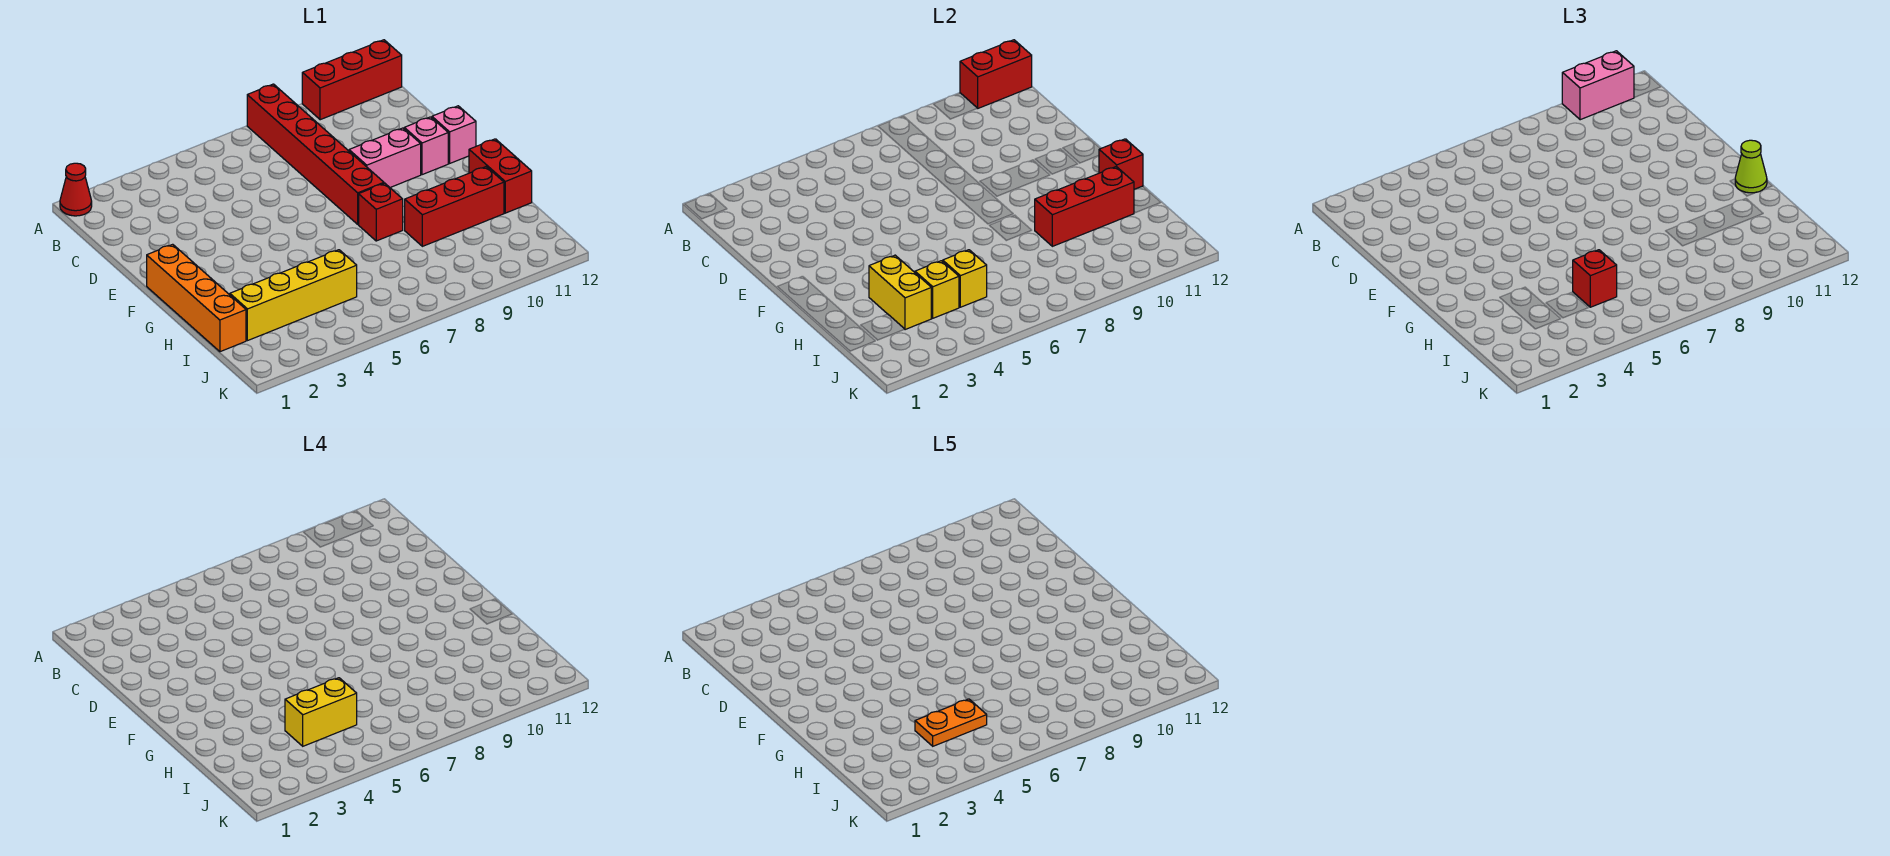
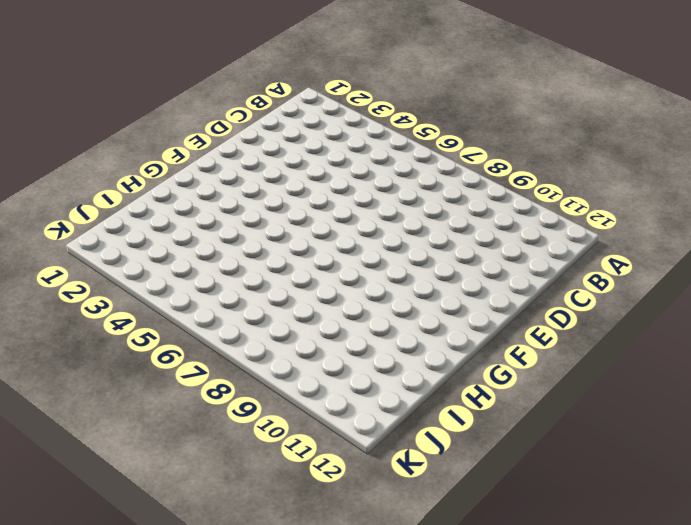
none -> red 1x1 cone [60,163,92,216]
none -> red 1x6 brick [247,84,384,224]
none -> red 1x3 brick [302,40,402,120]

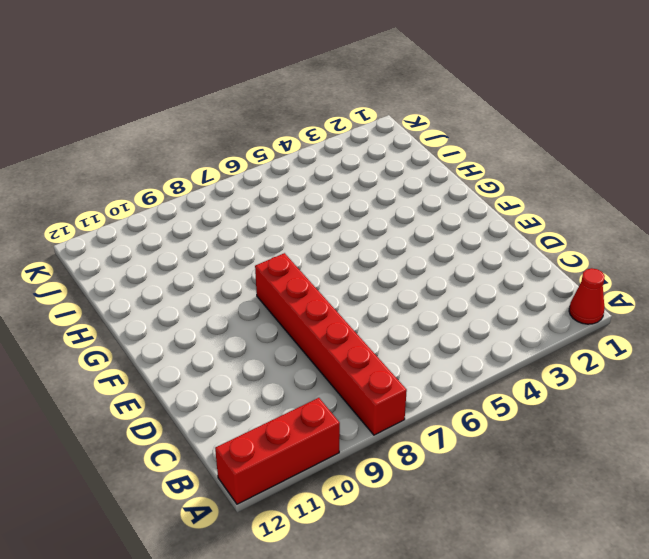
none -> pink 1x2 brick [349,128,421,187]
none -> pink 1x1 brick [404,117,448,175]
none -> pink 1x1 brick [432,106,476,163]

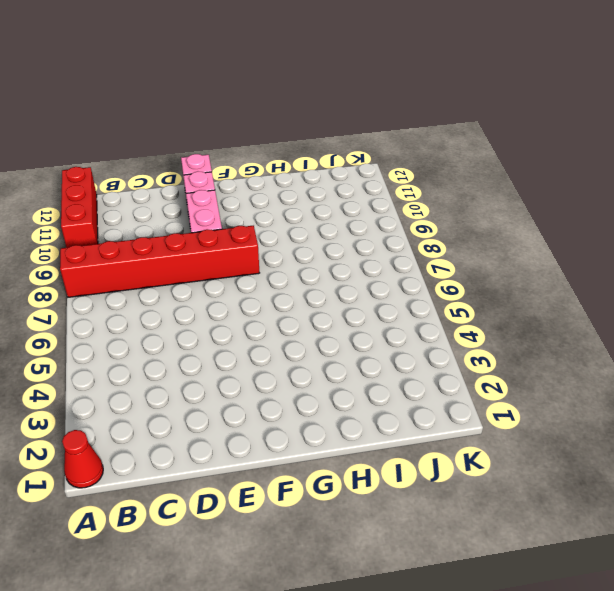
none -> orange 1x4 brick [147,244,246,352]
none -> red 1x1 brick [359,183,403,241]
none -> red 1x2 brick [469,139,532,213]

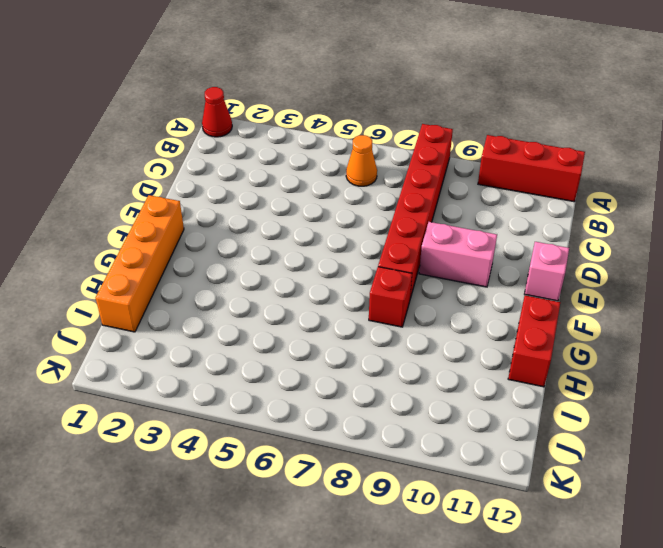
orange 1x1 cone [346,135,377,186] -> none
none -> pink 1x1 brick [404,117,448,175]
none -> red 1x3 brick [405,167,504,246]
none -> yellow 1x4 brick [230,250,357,341]

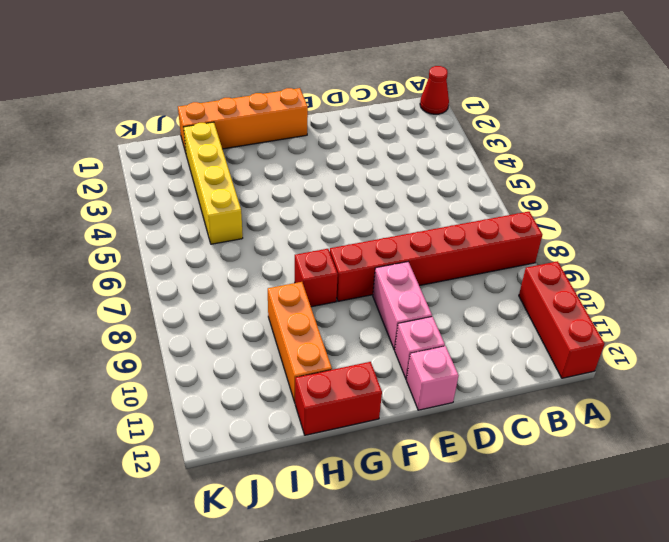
orange 1x3 brick [268,282,332,402] -> red 1x3 brick [405,167,504,246]
none -> red 1x2 brick [960,40,1032,108]
none -> red 1x1 brick [1099,139,1143,190]
none -> yellow 1x2 brick [869,255,932,330]

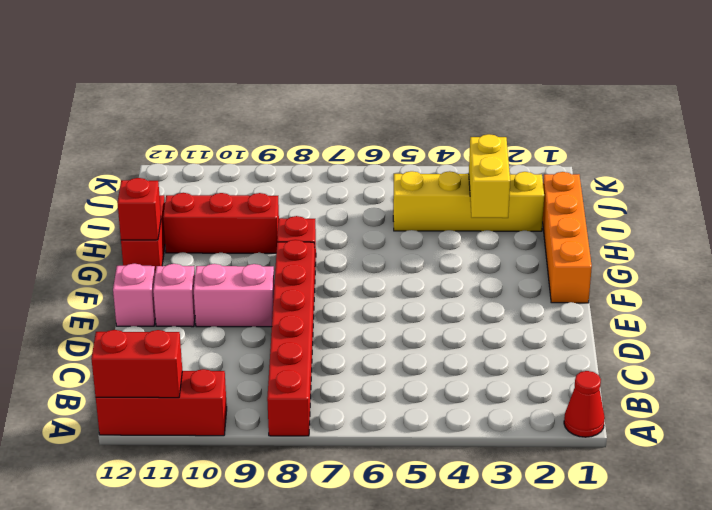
none -> red 1x3 brick [1035,167,1134,246]
none -> yellow 1x1 brick [915,261,959,318]
none -> yellow 1x1 brick [943,250,987,307]

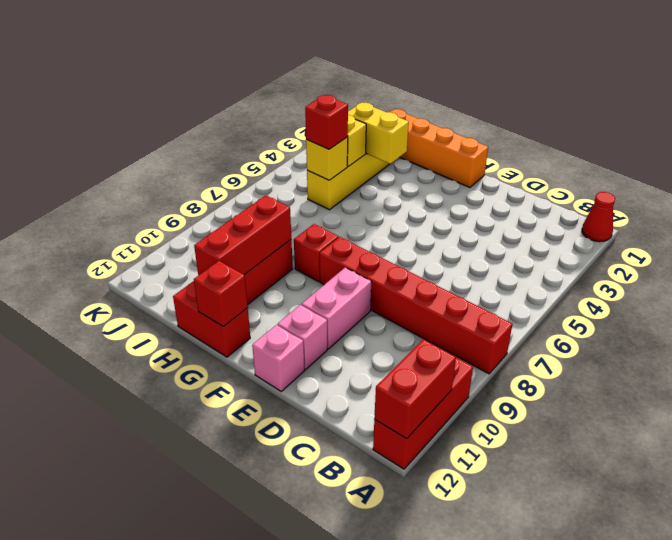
none -> pink 1x2 brick [1562,51,1634,120]
none -> lime 1x1 cone [1735,140,1767,193]
none -> yellow 1x2 brick [285,678,357,746]

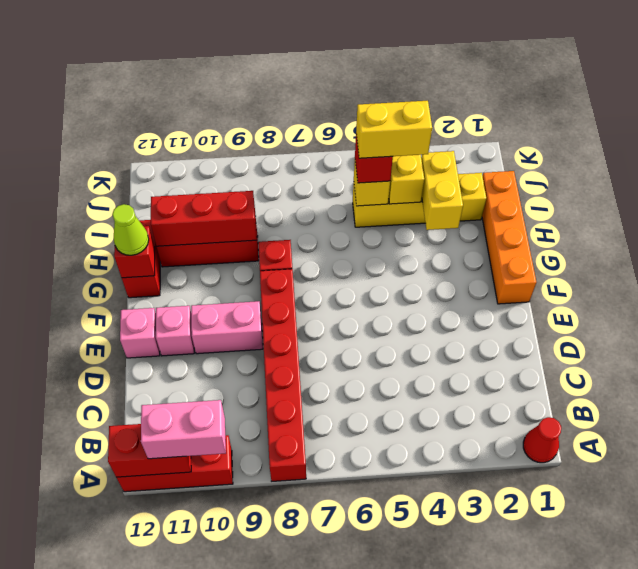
none -> orange 1x2 plate [915,699,987,746]

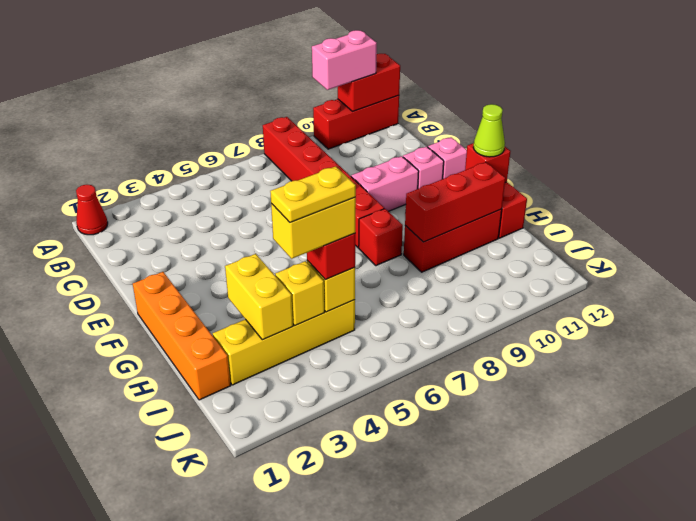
yellow 1x2 plate [270,166,356,223] -> orange 1x2 plate [915,699,987,746]

